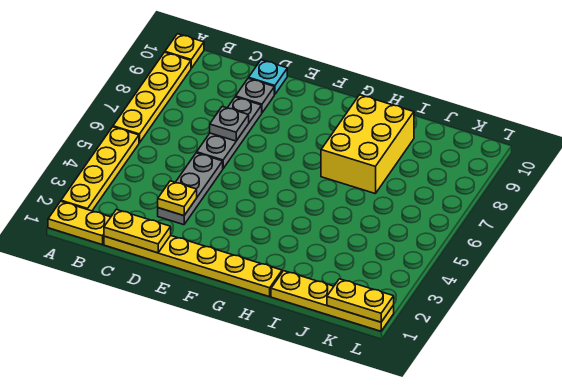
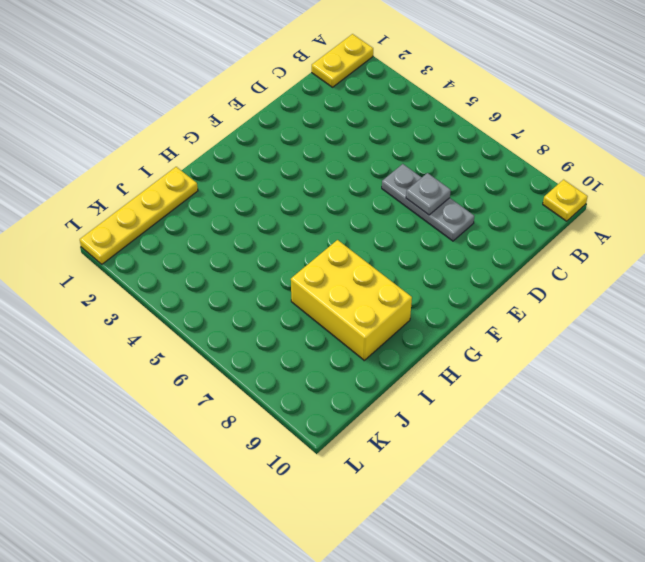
none -> yellow 1x4 plate [61,127,139,211]
none -> yellow 1x4 plate [113,52,191,143]
none -> yellow 1x6 plate [104,236,282,297]

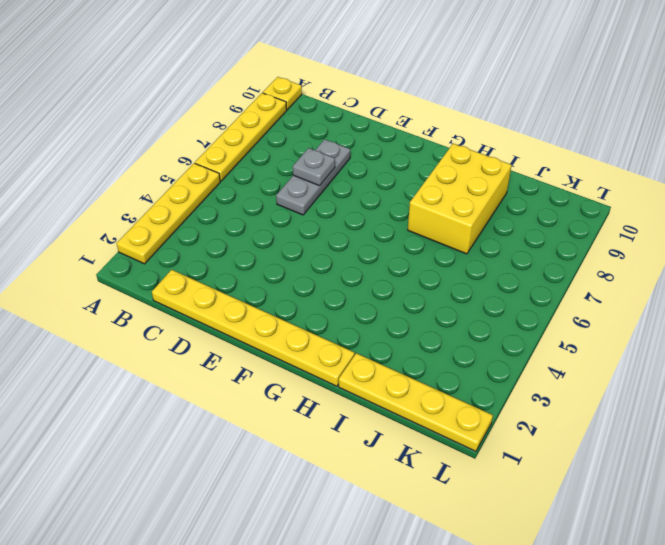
none -> yellow 1x2 plate [48,201,111,245]
none -> grey 1x3 plate [158,153,223,225]
none -> grey 1x1 plate [236,78,274,113]

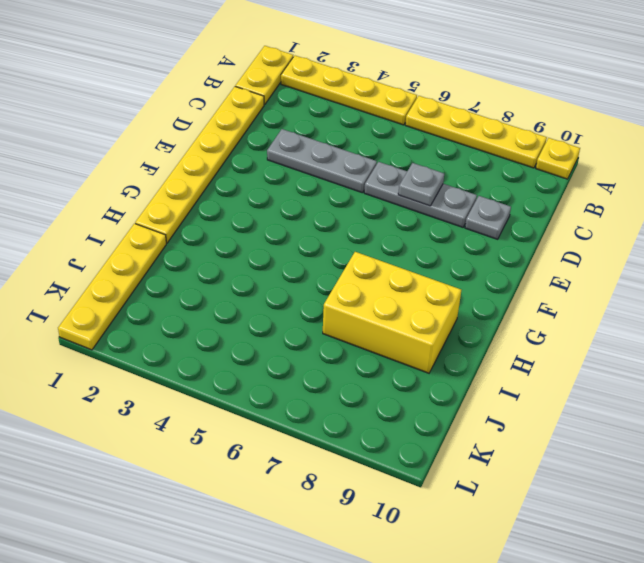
none -> cyan 1x1 plate [249,60,287,94]
none -> yellow 1x2 plate [104,209,171,253]
none -> yellow 1x1 plate [158,181,197,216]

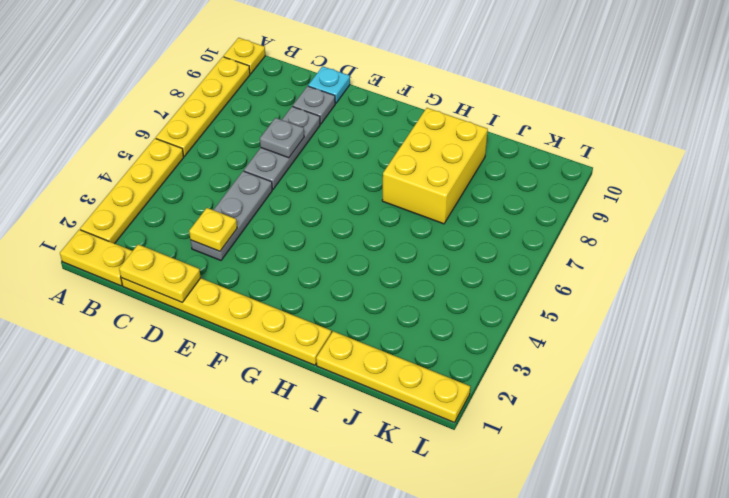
none -> yellow 1x2 plate [327,279,394,322]

